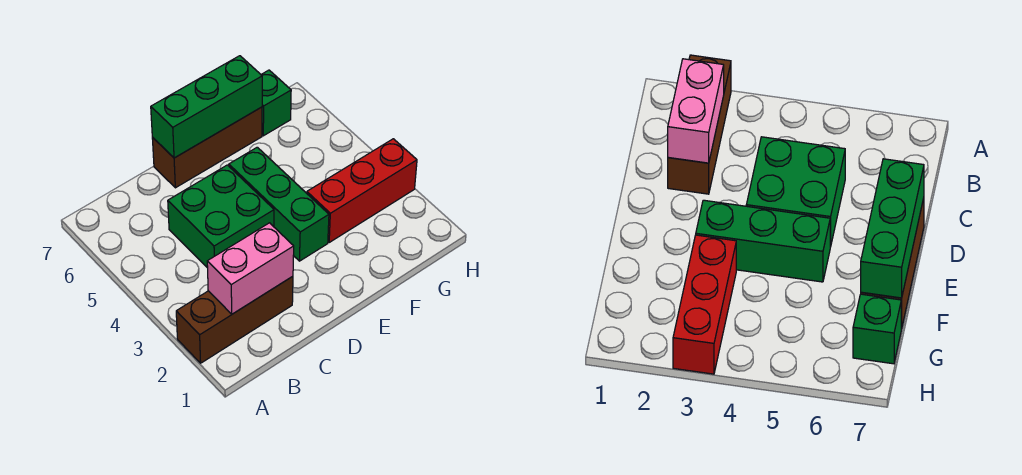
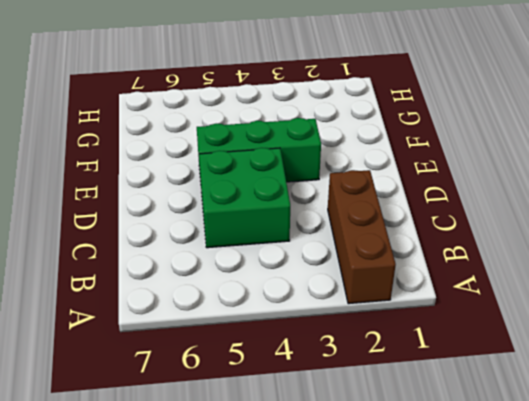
none -> brown 1x3 brick [152,107,262,188]
none -> red 1x3 brick [307,139,417,242]

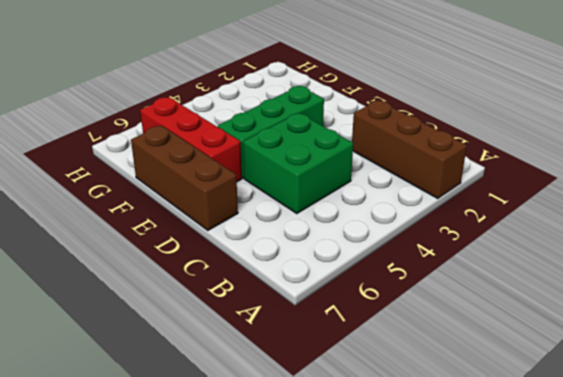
red 1x3 brick [140,97,242,182] -> red 1x3 brick moved to [307,139,417,242]
none -> green 1x1 brick [261,70,291,136]
none -> pink 1x2 brick [207,223,294,314]

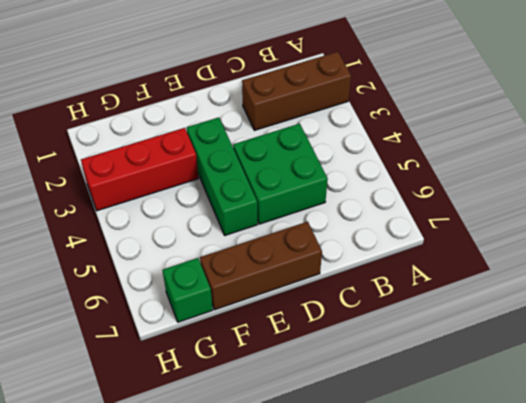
none -> pink 1x2 brick [207,223,294,314]
none -> green 1x3 brick [151,56,262,158]

